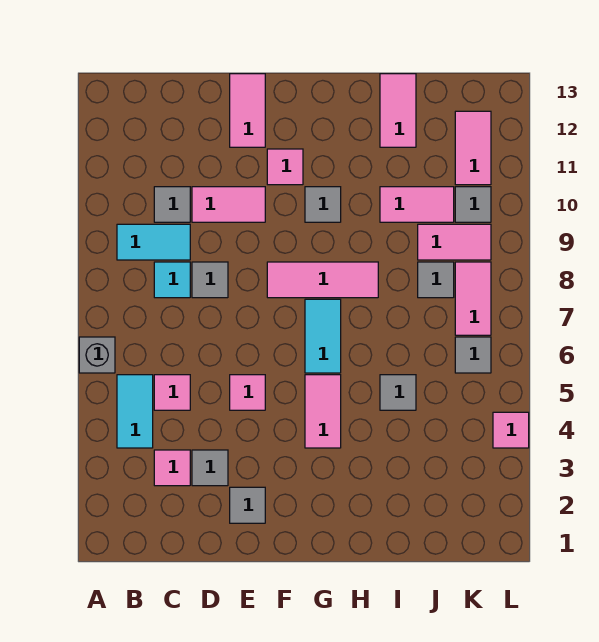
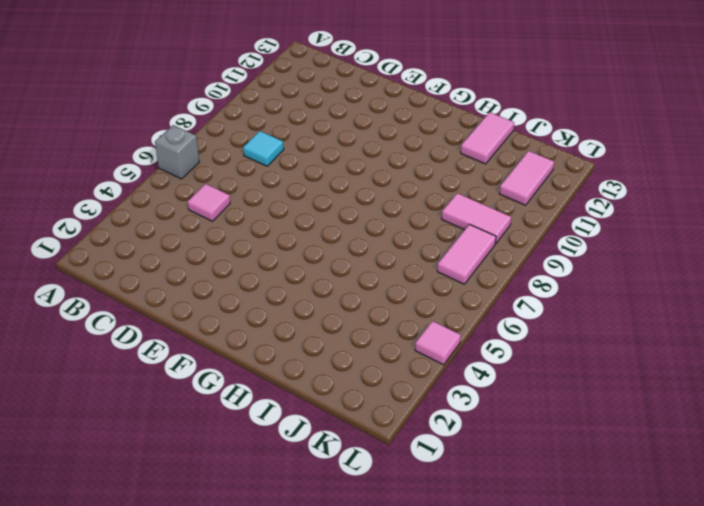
none -> cyan 1x2 tile [117,375,153,448]
none -> cyan 1x2 tile [117,224,190,260]
none -> pink 1x1 tile [154,450,190,486]

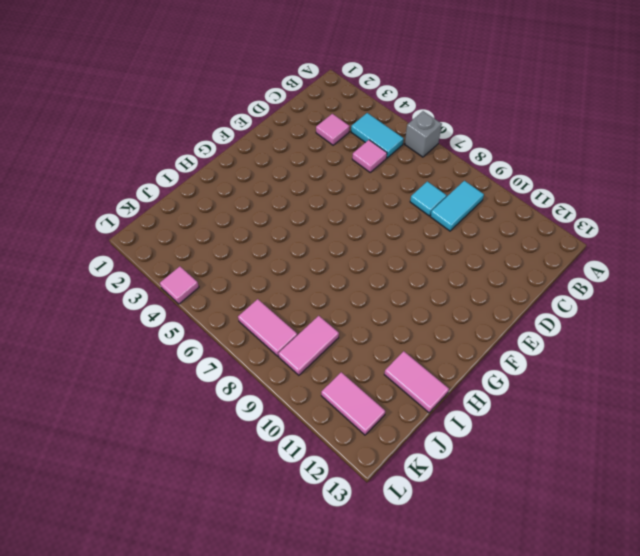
none -> grey 1x1 tile [154,187,190,222]
none -> grey 1x1 tile [192,450,228,486]
none -> grey 1x1 tile [192,262,228,298]

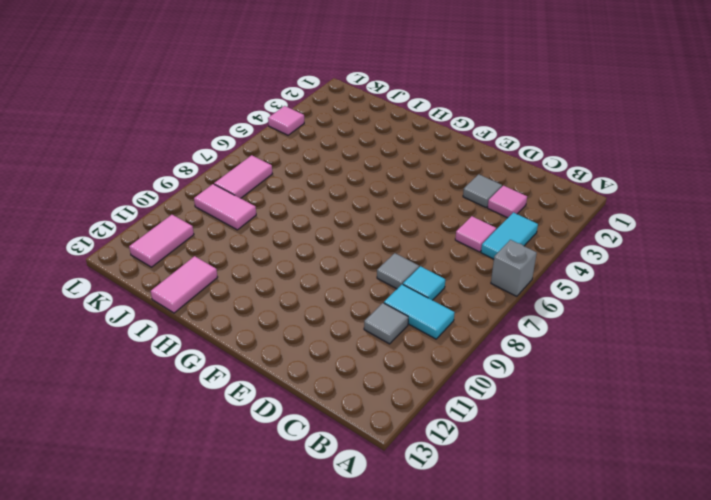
none -> pink 1x2 tile [192,187,265,222]
none -> grey 1x1 tile [230,487,265,523]
none -> pink 1x1 tile [230,375,265,410]

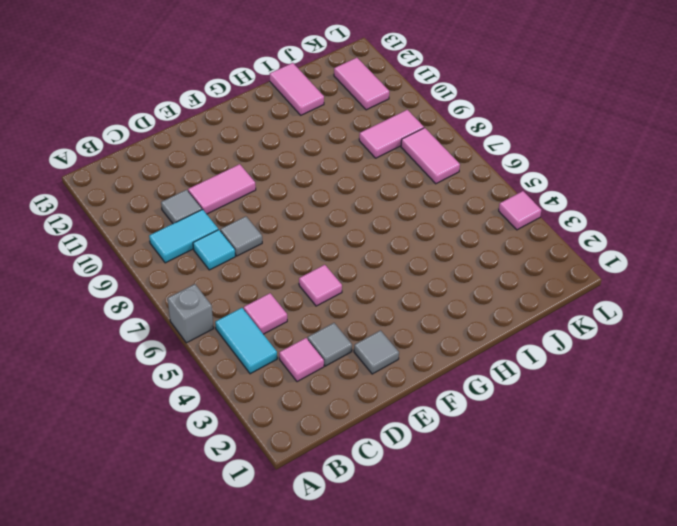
none -> pink 1x2 tile [230,74,265,147]
none -> pink 1x3 tile [267,262,378,298]
none -> pink 1x1 tile [267,149,303,185]

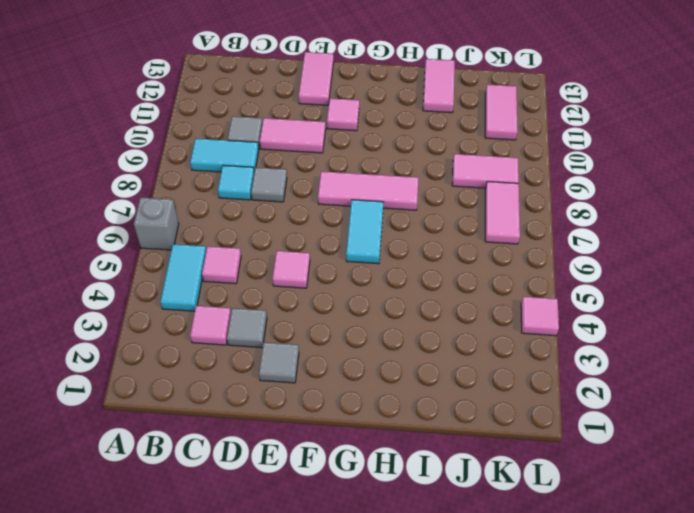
none -> pink 1x2 tile [305,375,341,448]
none -> grey 1x1 tile [305,187,341,222]
none -> grey 1x1 tile [380,375,416,410]

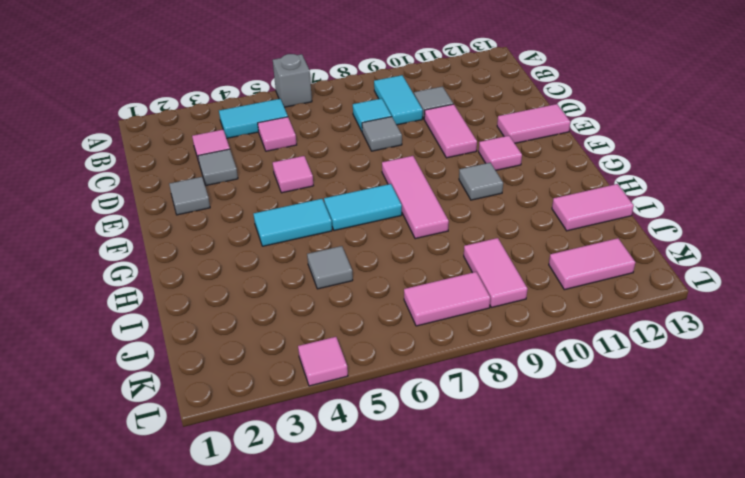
cyan 1x2 tile [254,199,332,246] -> pink 1x2 tile [305,375,341,448]
none -> pink 1x2 tile [380,187,454,222]
none -> grey 1x1 tile [418,262,454,298]
none -> grey 1x1 tile [455,337,491,373]

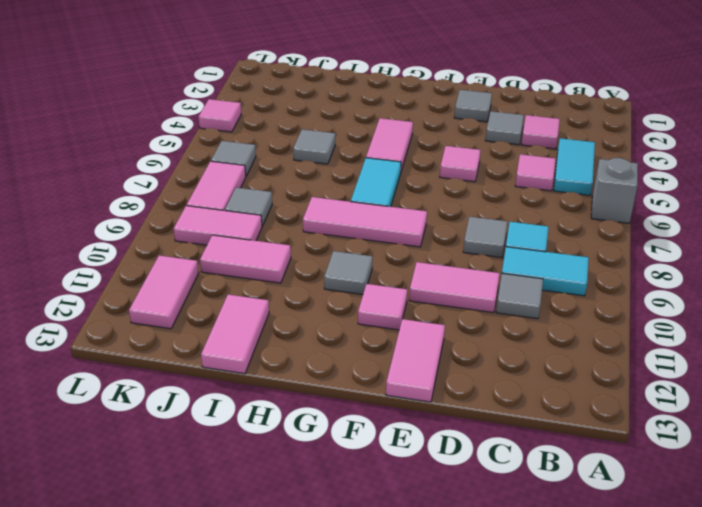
none -> grey 1x1 tile [455,187,491,222]

